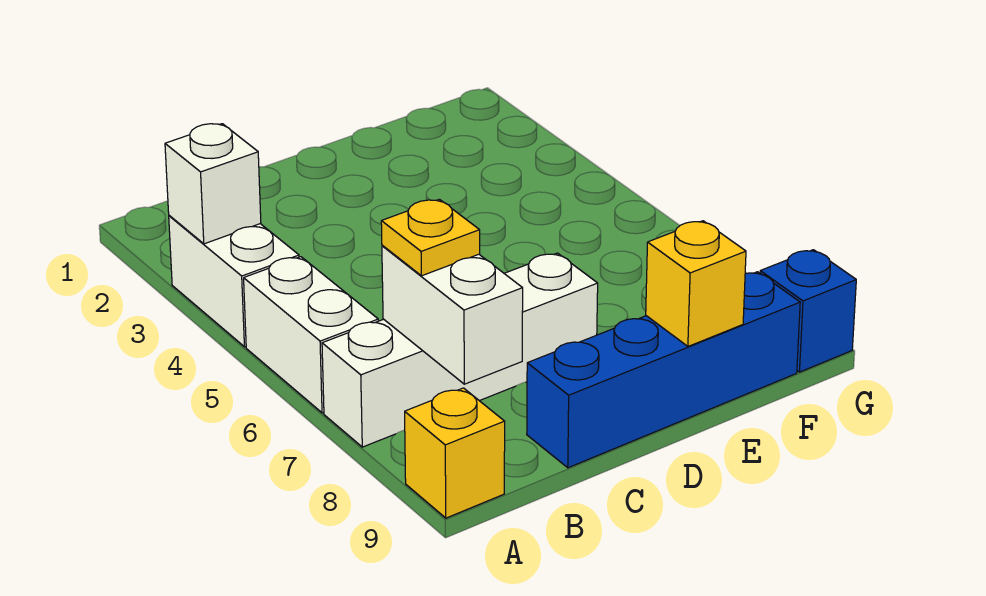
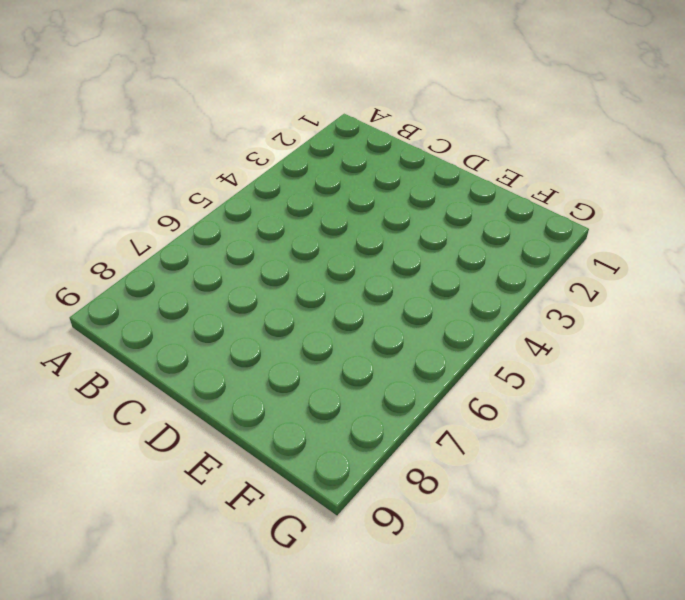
none -> white 1x2 brick [169,216,299,347]
none -> white 1x2 brick [244,257,378,413]

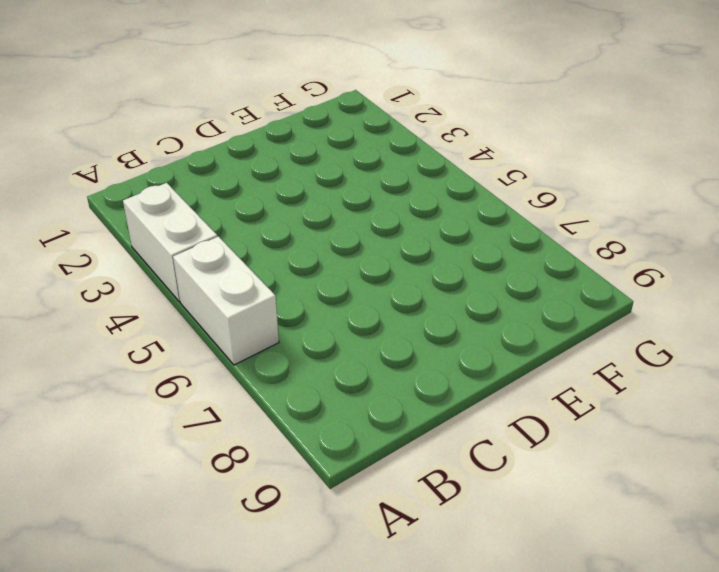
none -> white 1x4 brick [322,253,598,447]
none -> yellow 1x1 brick [405,388,505,518]

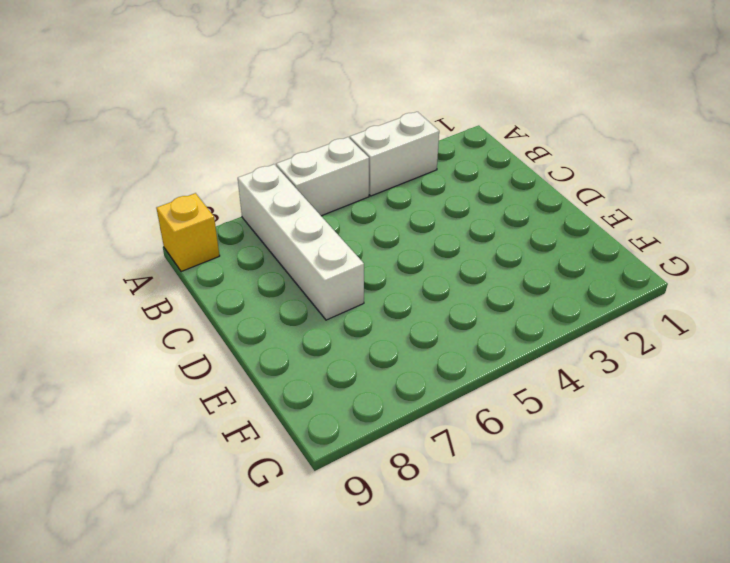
none -> blue 1x4 brick [527,272,800,468]
none -> blue 1x1 brick [760,250,856,372]

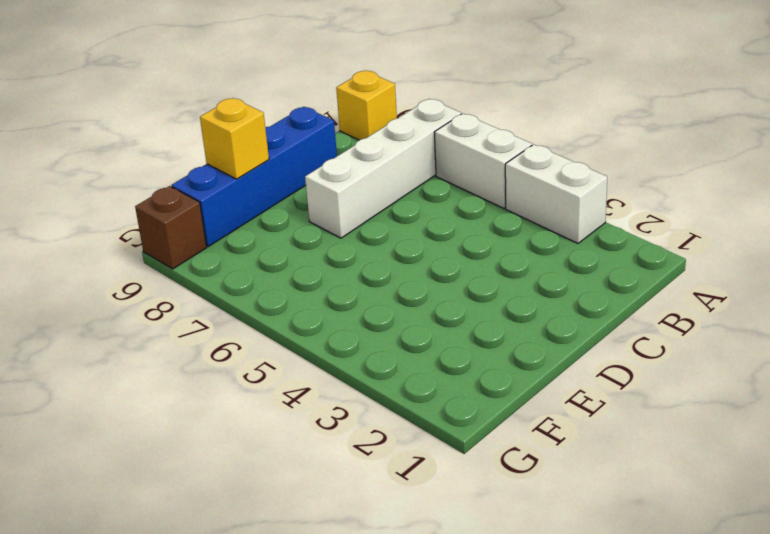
brown 1x1 brick [135,186,207,269] -> blue 1x1 brick [760,250,856,372]
none -> white 1x1 brick [165,124,261,244]
none -> white 1x2 brick [382,245,523,384]

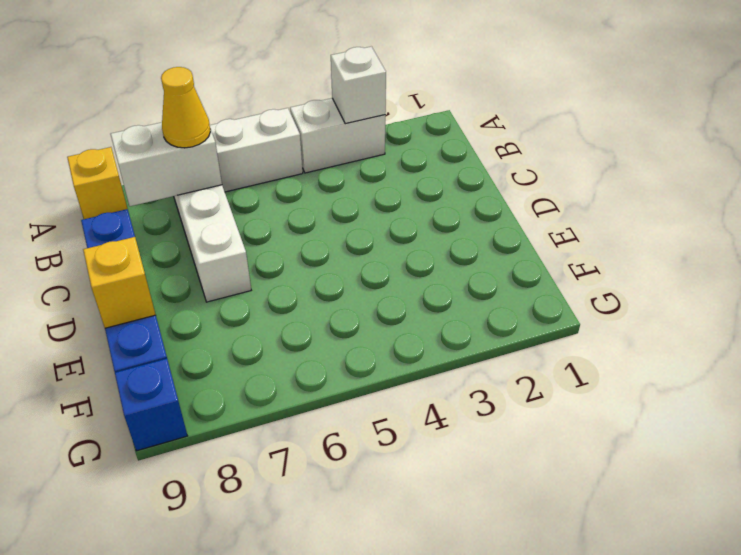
yellow 1x1 cone [161,67,210,148] -> yellow 1x1 plate [381,199,480,276]

